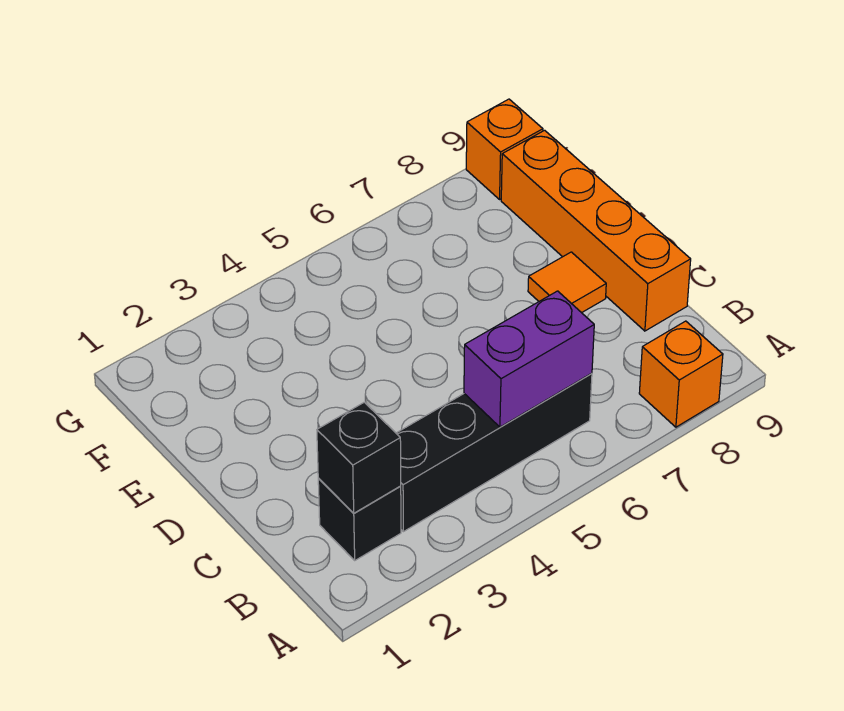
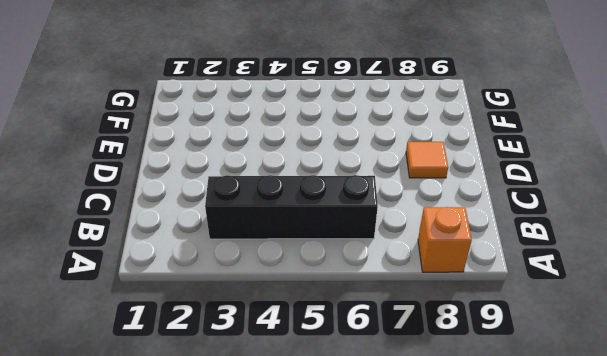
none -> black 1x1 brick [318,479,401,560]
none -> orange 1x4 brick [501,130,691,331]

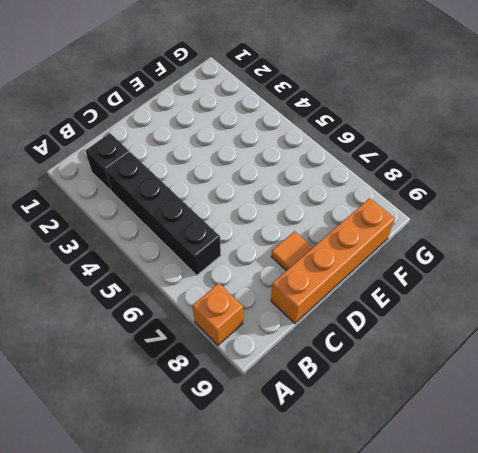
none -> orange 1x1 brick [466,99,543,199]
none -> black 1x1 brick [317,402,401,513]

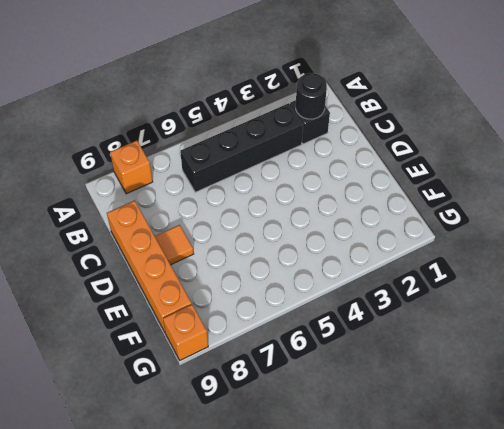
black 1x1 round brick [296,73,327,119] -> black 1x1 brick [317,402,401,513]
none -> purple 1x2 brick [464,291,594,427]

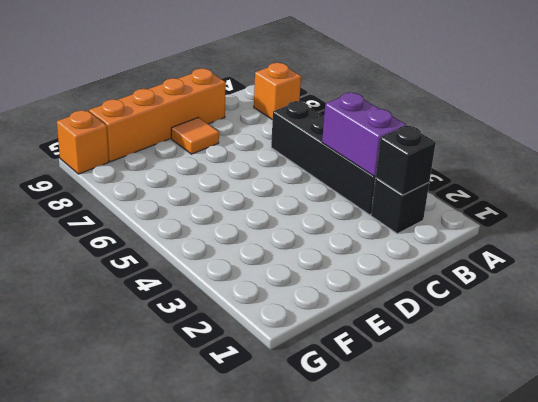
purple 1x2 brick [322,93,406,176] -> purple 1x2 brick moved to [464,291,594,427]

